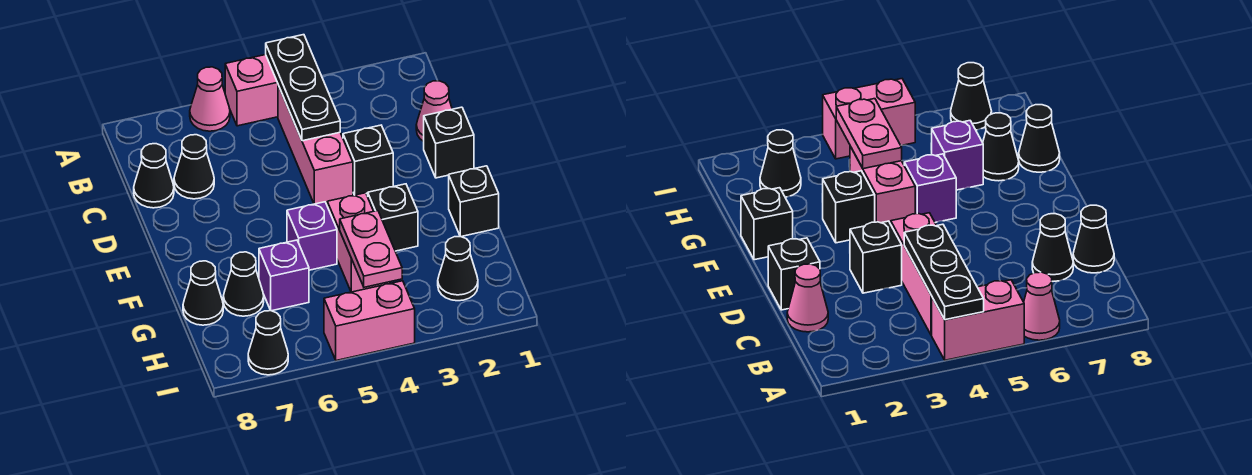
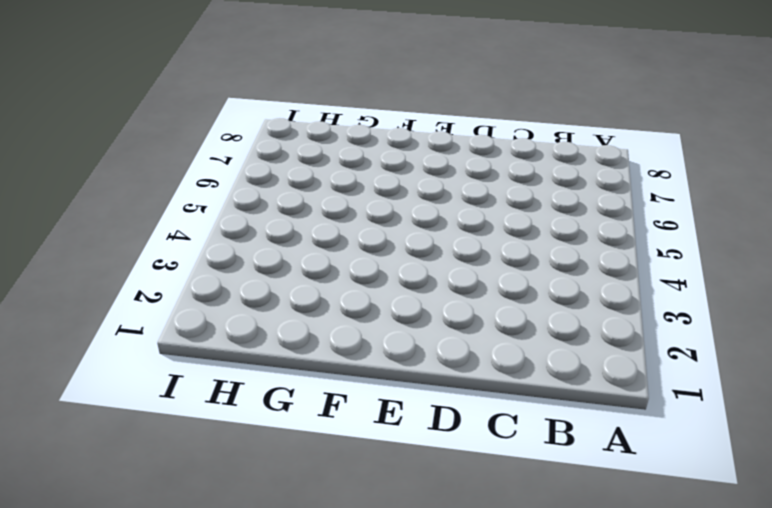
none -> pink 1x2 brick [225,55,278,126]
none -> pink 1x1 cone [190,67,230,131]
none -> pink 1x3 brick [278,85,353,204]

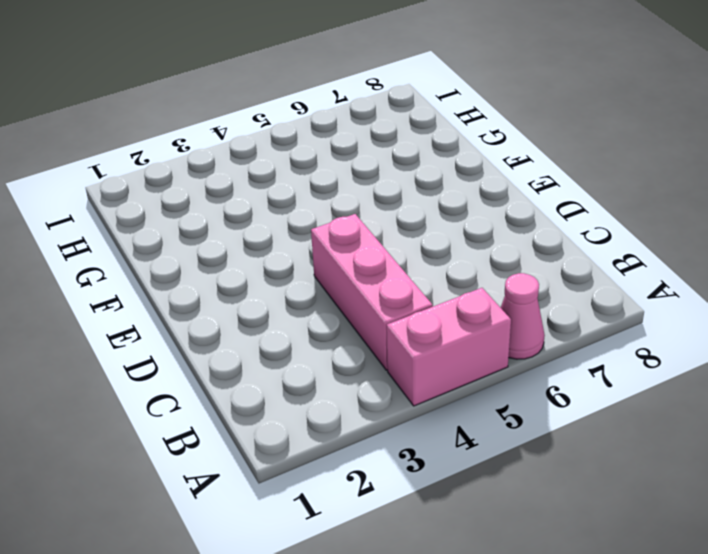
none -> pink 1x1 cone [416,81,452,141]
none -> black 1x1 cone [174,135,214,199]
none -> black 1x1 cone [134,144,174,208]

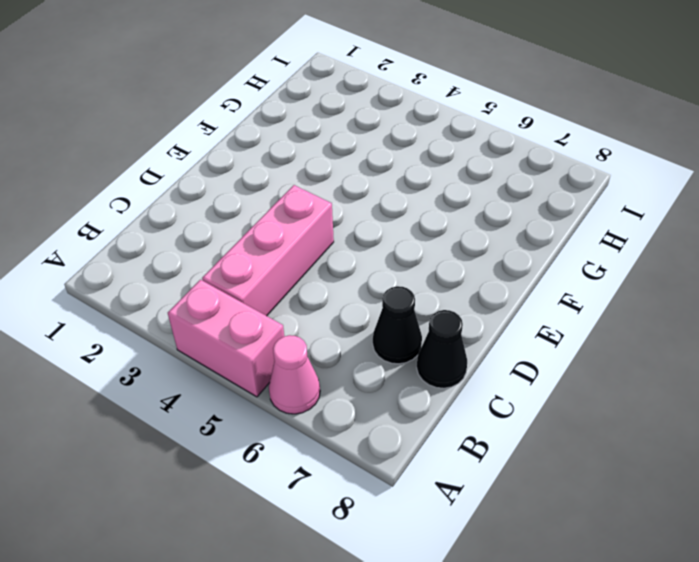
none -> pink 1x1 cone [416,81,452,141]
none -> black 1x1 brick [424,107,474,178]
none -> black 1x1 brick [343,125,393,195]

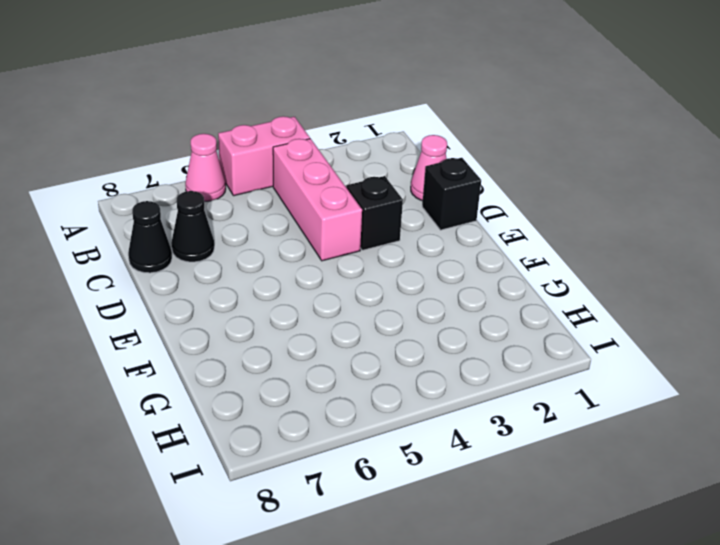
none -> black 1x1 brick [449,166,499,237]
none -> black 1x1 brick [368,184,418,251]
none -> pink 1x2 brick [327,193,390,292]

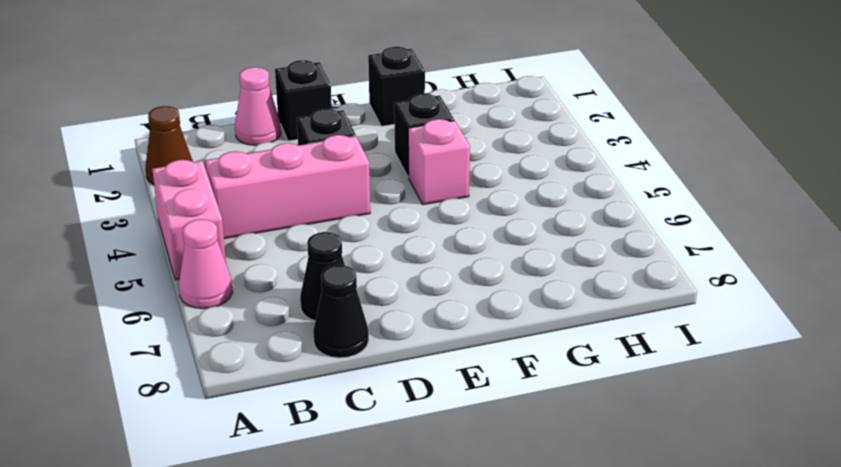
brown 1x1 cone [146,106,193,185] -> none
pink 1x1 brick [408,119,470,205] -> pink 1x2 brick [327,193,390,292]
none -> purple 1x1 brick [287,202,337,270]
none -> purple 1x1 brick [259,240,309,311]
none -> black 1x1 cone [223,252,264,316]

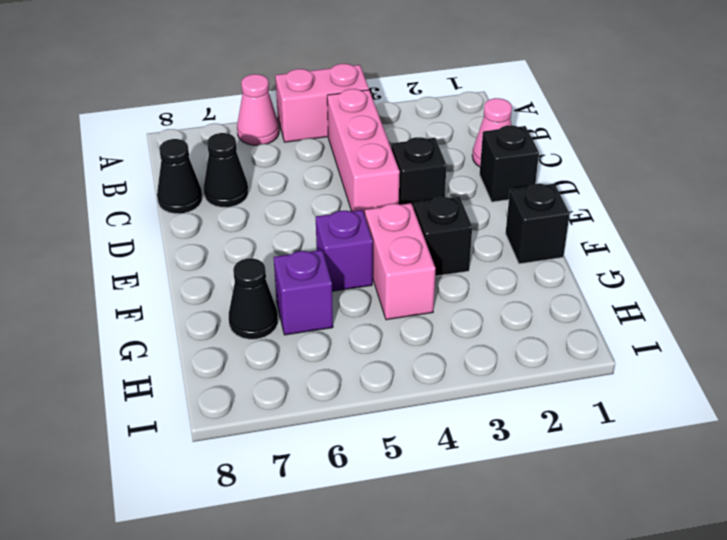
none -> black 1x1 cone [183,261,223,325]
none -> black 1x1 cone [438,237,478,301]
none -> pink 1x2 brick [324,281,415,361]

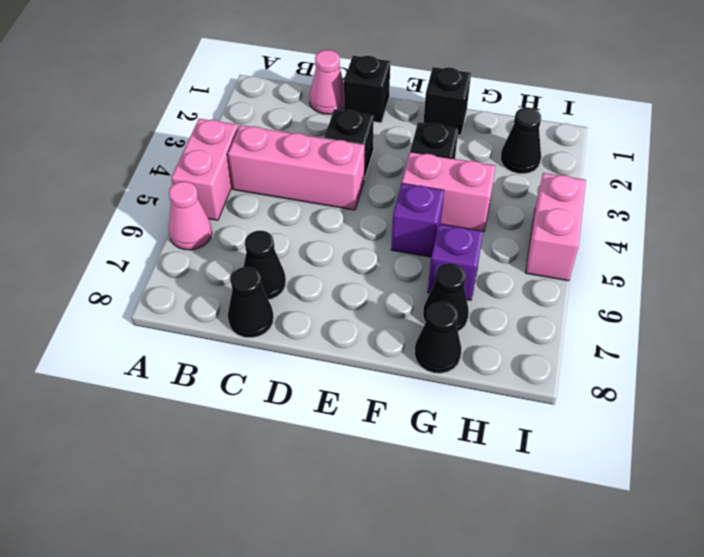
none -> black 1x1 cone [248,310,288,375]
none -> black 1x3 plate [266,35,340,141]
none -> pink 1x2 plate [340,211,402,287]

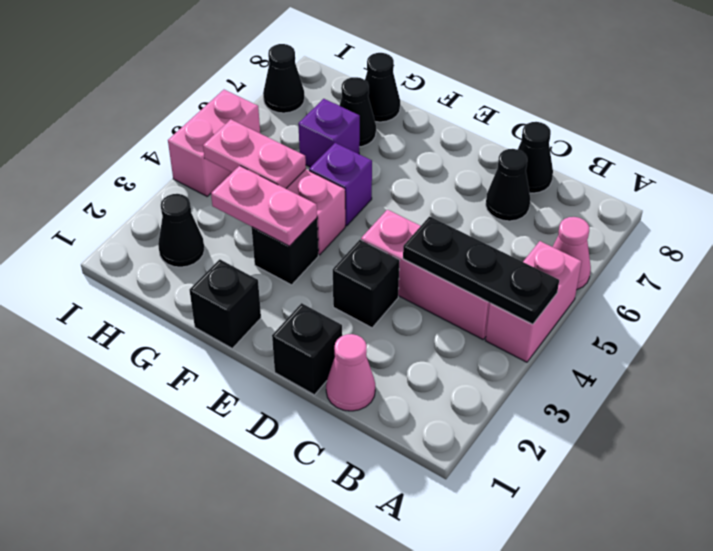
pink 1x2 plate [211,166,317,246] -> none

